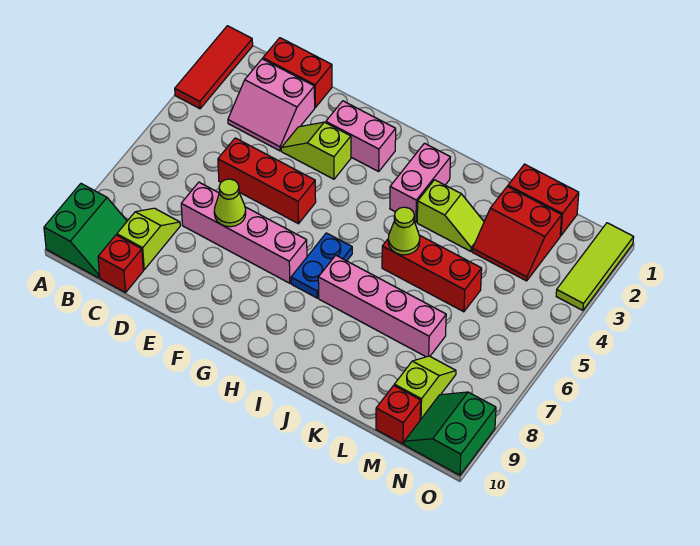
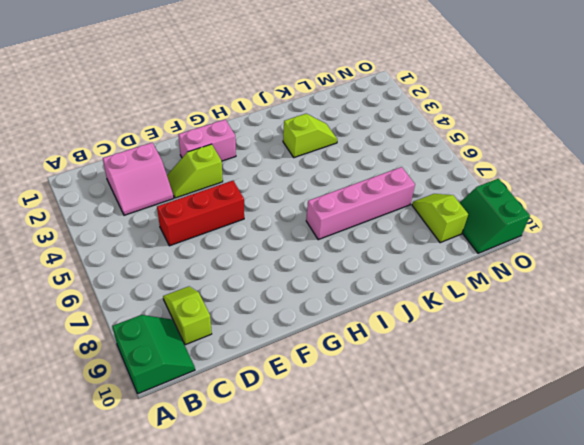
none -> red 1x3 tile [175,26,253,109]
none -> red 1x2 brick [263,38,332,107]
none -> red 1x1 brick [98,235,143,293]

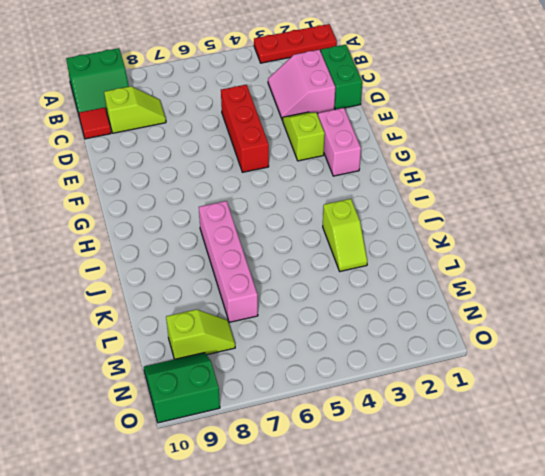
red 1x3 plate [254,24,337,63] -> red 1x3 tile [175,26,253,109]
green 1x2 brick [321,45,362,109] -> red 1x2 brick [263,38,332,107]
red 1x1 tile [79,107,111,139] -> red 1x1 brick [98,235,143,293]
none -> pink 1x4 brick [181,182,307,283]
none -> blue 1x2 plate [291,233,352,298]
none -> pink 1x2 brick [390,143,450,222]

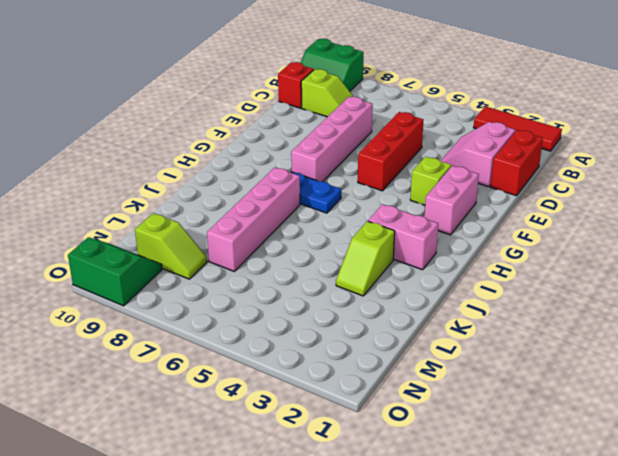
none -> red 1x3 brick [382,235,482,312]
none -> red 1x2 brick [508,164,579,236]
none -> red 2x2 slope [472,186,562,281]

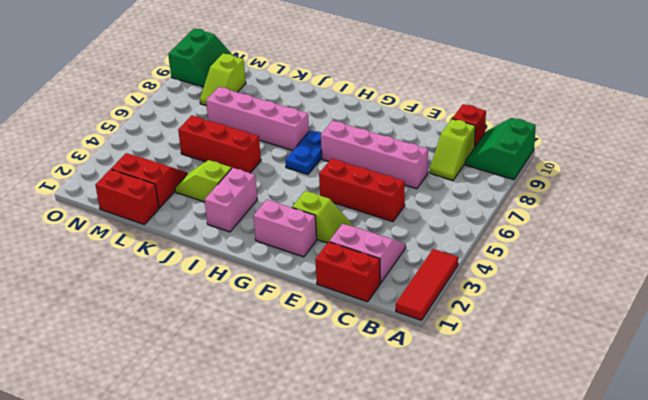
none -> red 1x1 brick [376,386,421,444]
none -> lime 1x3 tile [556,223,634,310]
none -> lime 1x1 cone [214,179,246,227]

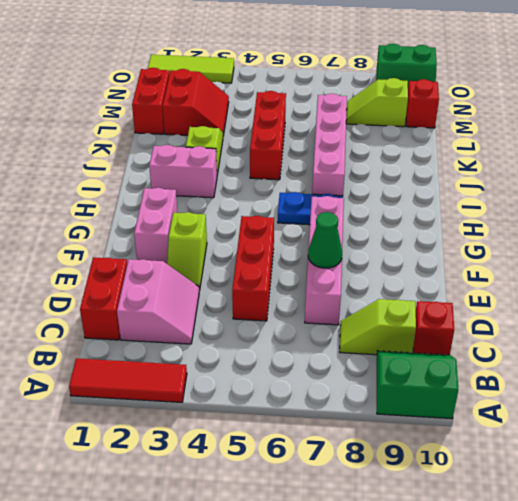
green 1x1 cone [308,212,342,268] -> lime 1x1 cone [214,179,246,227]
none -> lime 1x1 cone [388,207,420,255]

